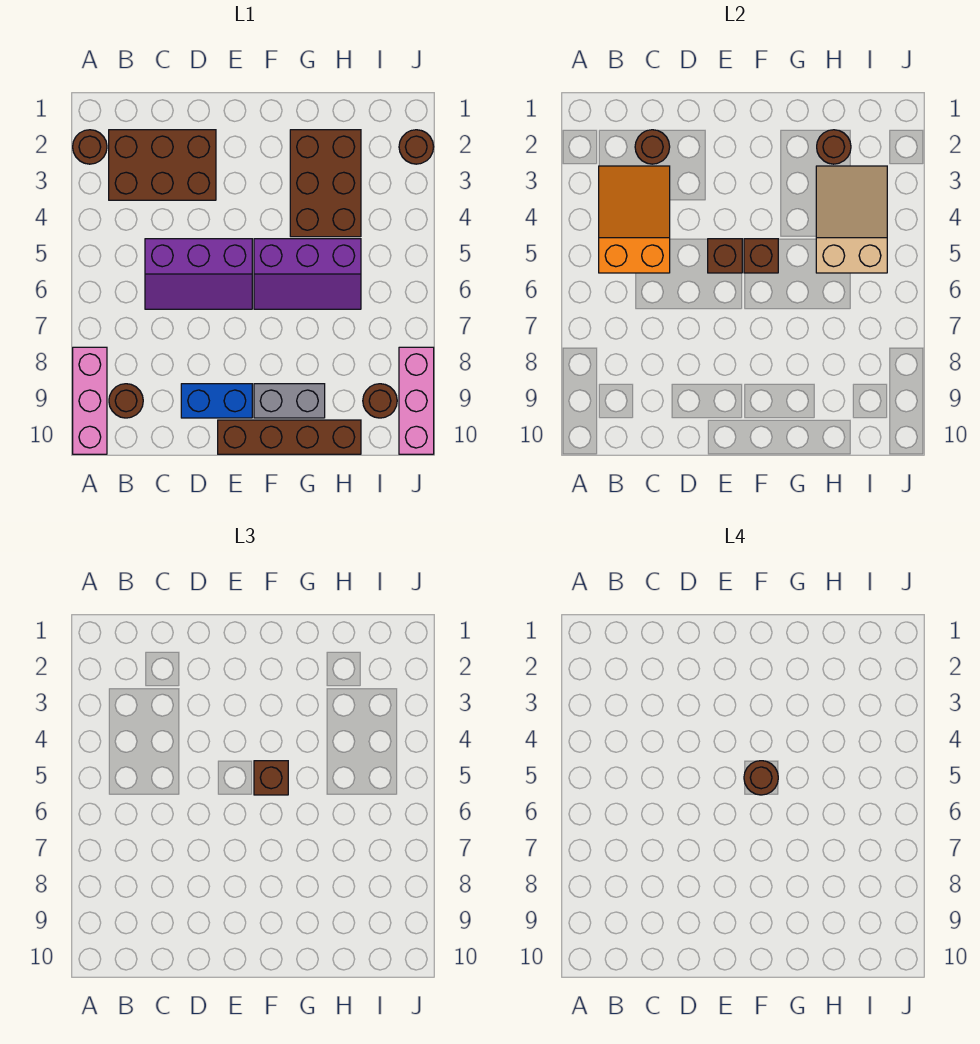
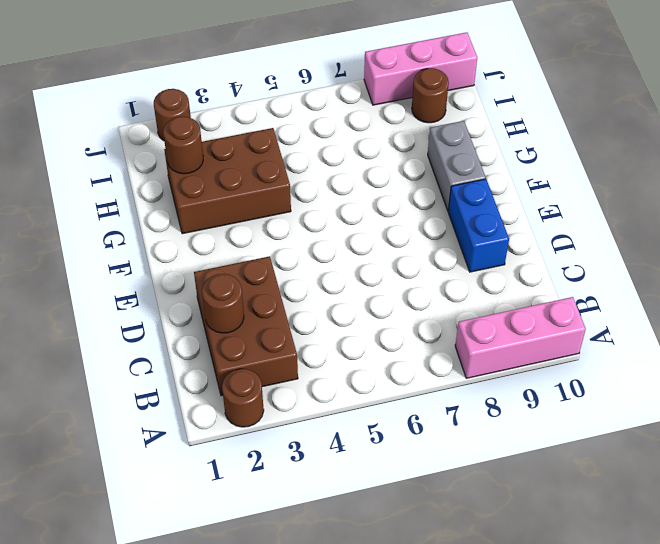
none -> brown 1x1 round brick [109,384,143,418]
none -> purple 2x3 slope [145,239,252,309]
none -> brown 1x4 brick [218,420,361,454]

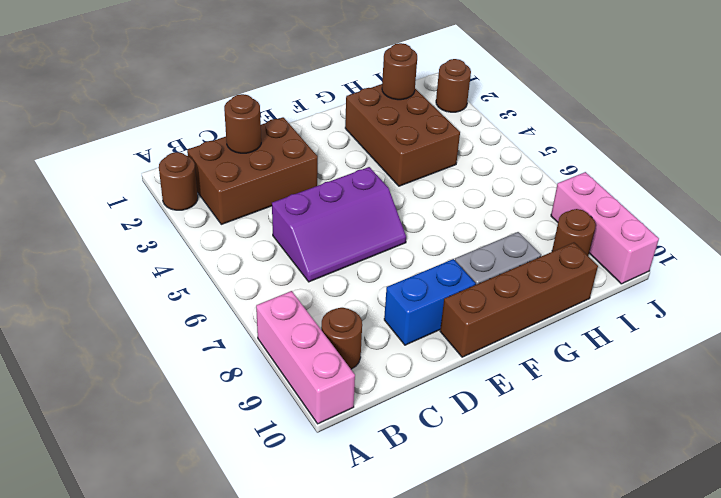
none -> purple 2x3 slope [254,239,361,309]
none -> orange 2x3 slope [599,166,670,273]
none -> brown 1x1 brick [708,239,742,273]

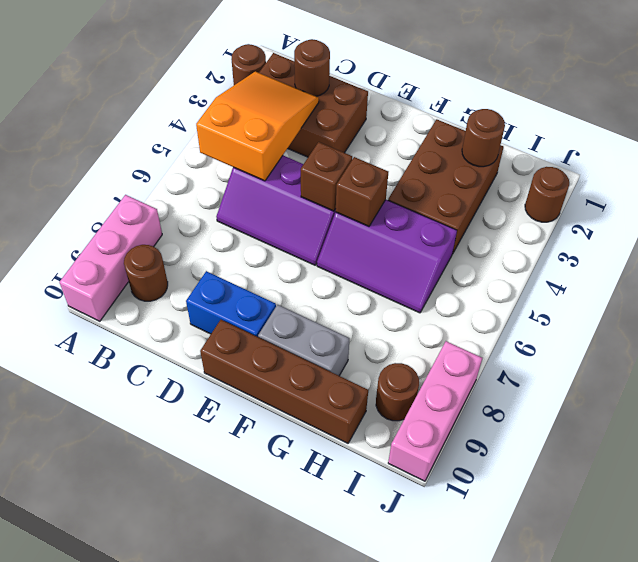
none -> tan 2x3 slope [816,166,887,273]
none -> brown 1x1 brick [254,761,288,795]
none -> brown 1x1 round brick [744,761,778,795]

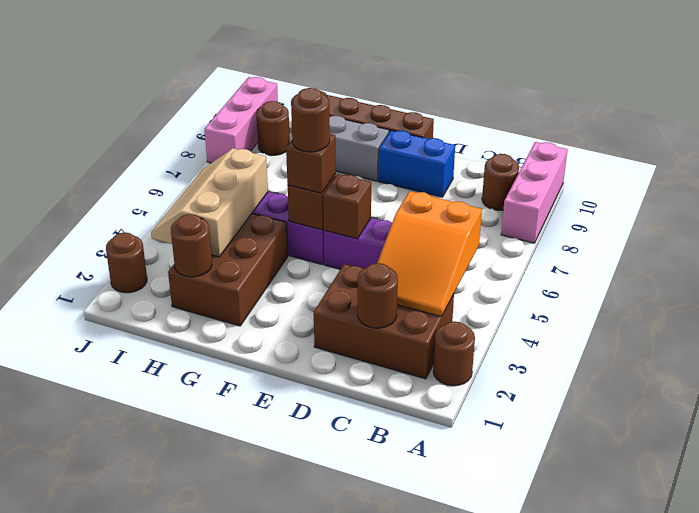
tan 2x3 slope [151,148,268,257] -> tan 2x3 slope turned to [816,166,887,273]

